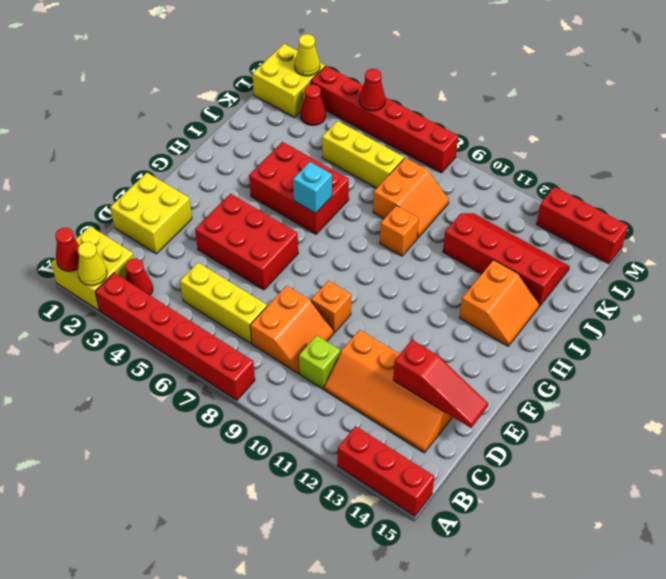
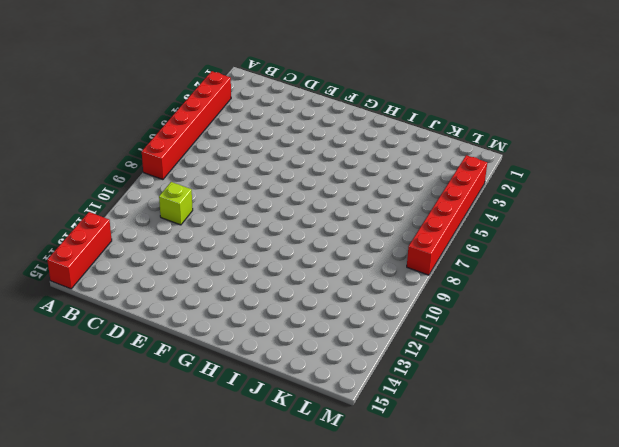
none -> yellow 2x2 brick [51,226,134,310]
none -> red 1x1 cone [126,258,153,295]
none -> yellow 1x3 brick [180,263,267,344]

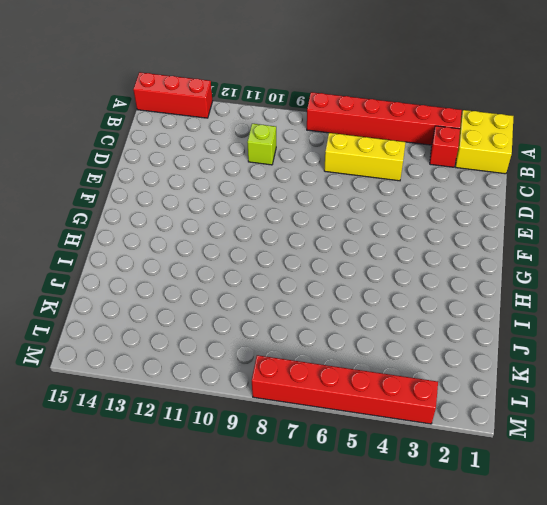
red 1x1 brick [430,126,460,167] -> red 1x1 cone [126,258,153,295]
none -> orange 2x2 slope [250,286,334,374]
none -> orange 2x4 slope [324,330,452,453]
none -> yellow 2x2 brick [110,173,192,254]

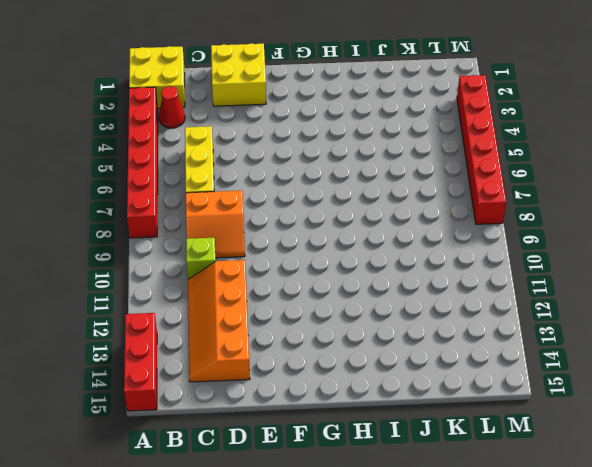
none -> red 2x3 brick [195,194,298,290]
none -> orange 1x1 brick [311,281,351,333]
none -> red 2x3 brick [249,142,349,234]

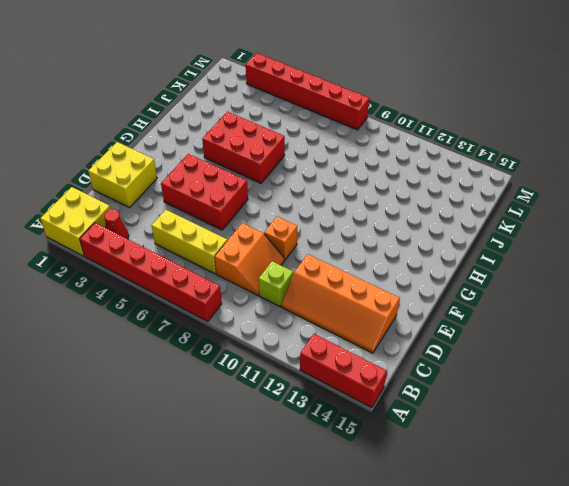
none -> orange 2x2 slope [459,260,539,346]
none -> orange 1x1 brick [380,206,419,256]
none -> orange 2x2 slope [373,158,449,238]

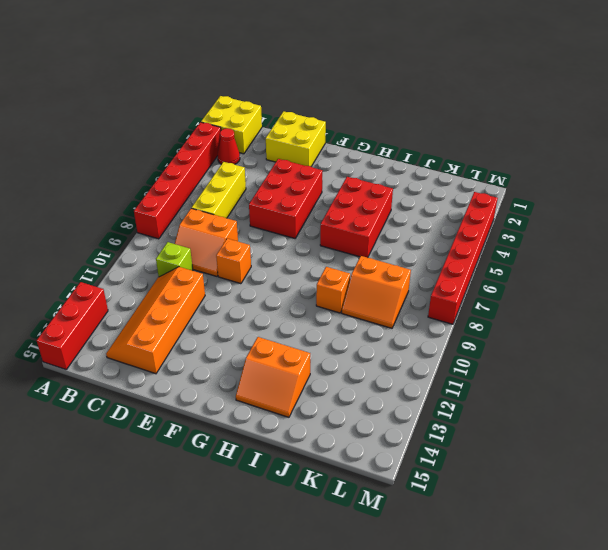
none -> red 2x4 slope [443,213,569,307]
none -> yellow 1x3 brick [322,121,404,188]
none -> yellow 2x2 brick [252,44,325,117]

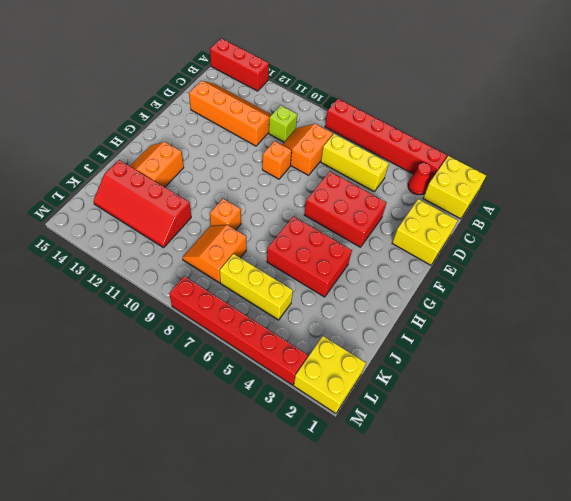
none -> red 1x1 cone [300,84,326,125]
none -> red 1x3 brick [537,187,628,264]
none -> red 1x1 cone [55,228,79,271]

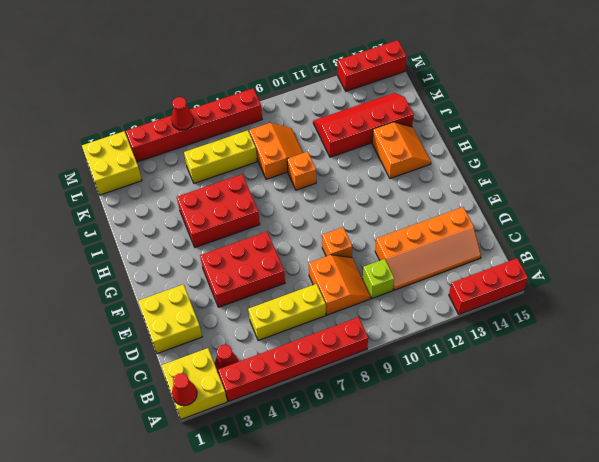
none -> red 1x1 cone [300,84,326,125]
none -> yellow 1x1 cone [78,242,107,286]
none -> red 1x3 slope [393,340,488,428]

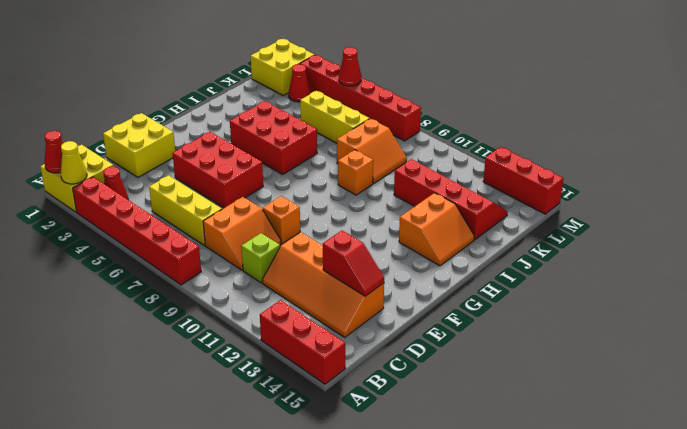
red 1x2 slope [323,231,384,296] -> red 1x3 slope [393,340,488,428]
none -> cyan 1x1 brick [293,162,332,213]
none -> yellow 1x1 cone [295,34,320,76]

